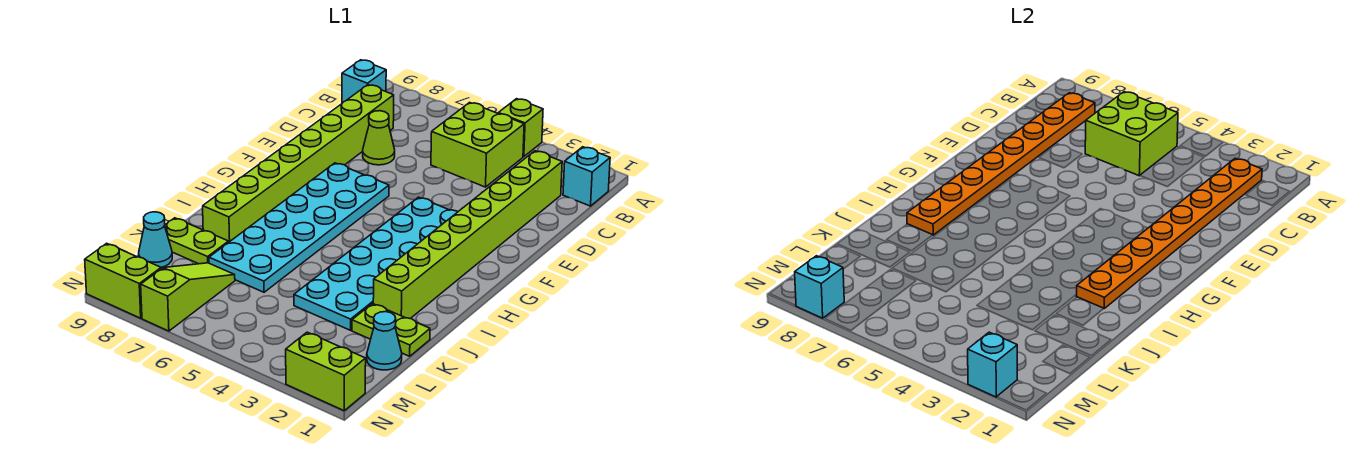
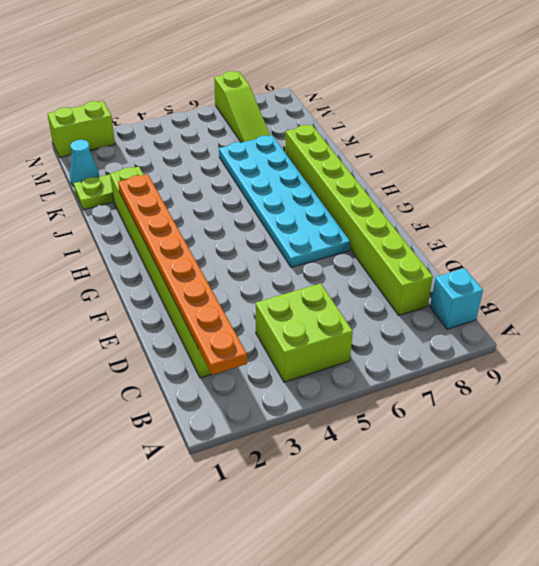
none -> lime 1x1 brick [498,99,543,157]
none -> cyan 1x1 brick [563,147,610,206]
none -> lime 1x1 cone [363,111,395,165]

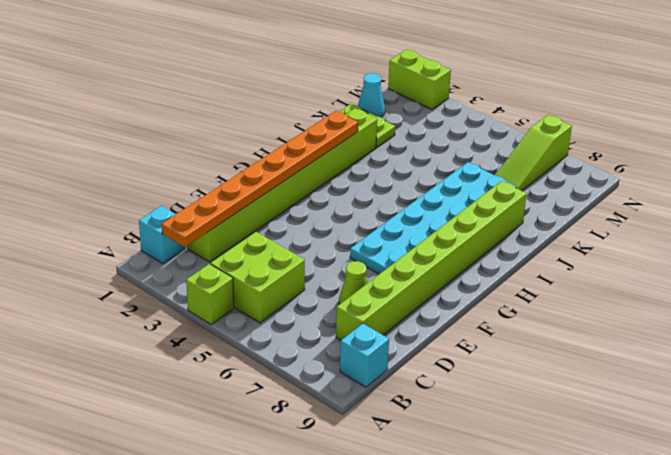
none -> cyan 2x6 plate [294,197,458,330]
none -> lime 1x2 plate [164,218,229,264]
none -> cyan 1x1 cone [139,212,172,267]

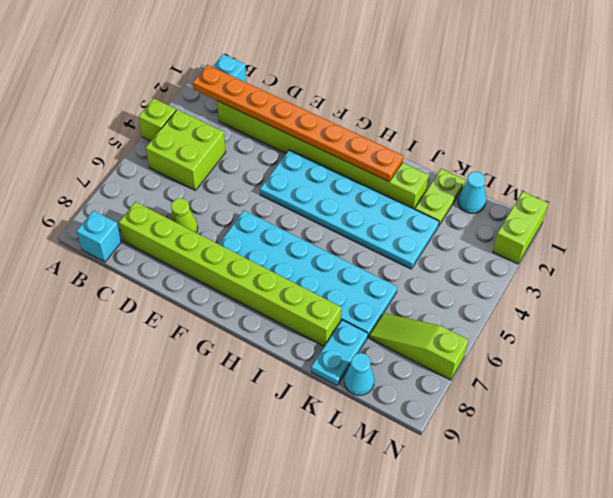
cyan 1x2 plate [311,320,368,385] -> lime 1x2 plate [164,218,229,264]
none -> lime 1x2 brick [85,243,161,318]
none -> lime 2x2 brick [1085,92,1178,176]
none -> orange 1x8 plate [907,93,1095,235]

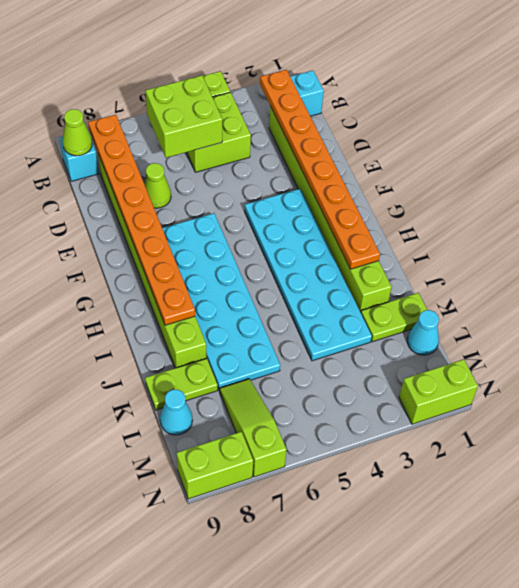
lime 1x1 cone [62,109,92,156] -> none
none -> cyan 1x1 brick [968,332,1017,397]
none -> cyan 1x1 brick [795,256,844,318]

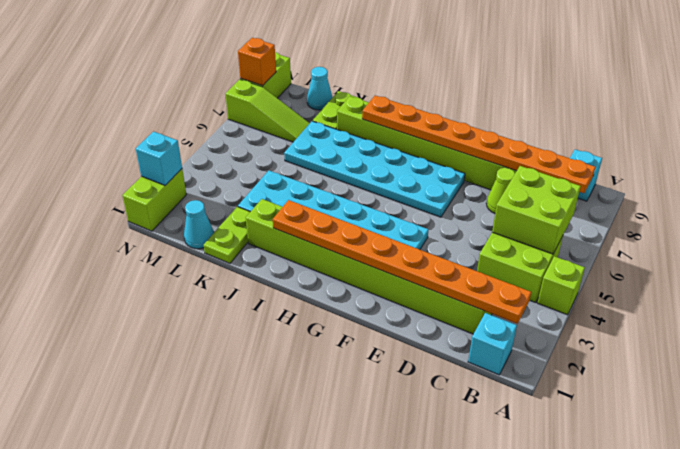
orange 1x1 brick [238,38,276,86] -> cyan 1x1 brick [795,256,844,318]

